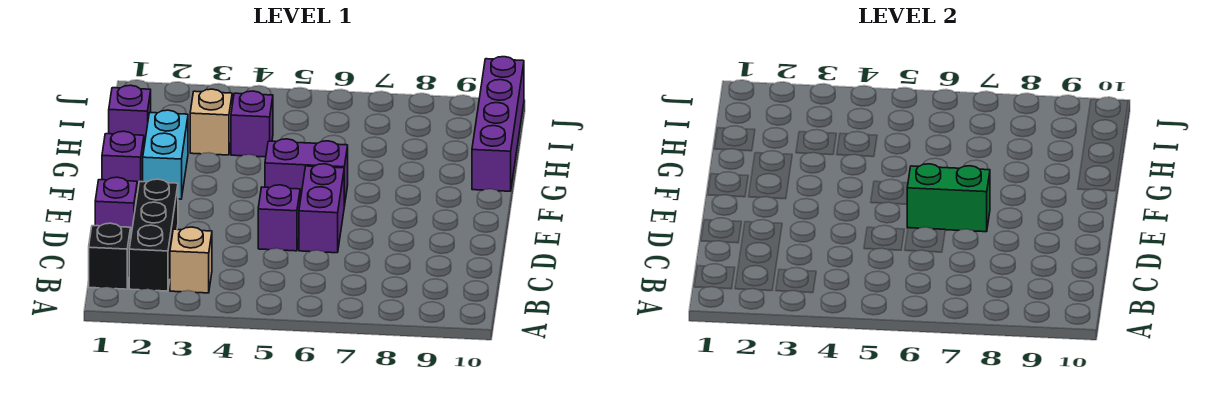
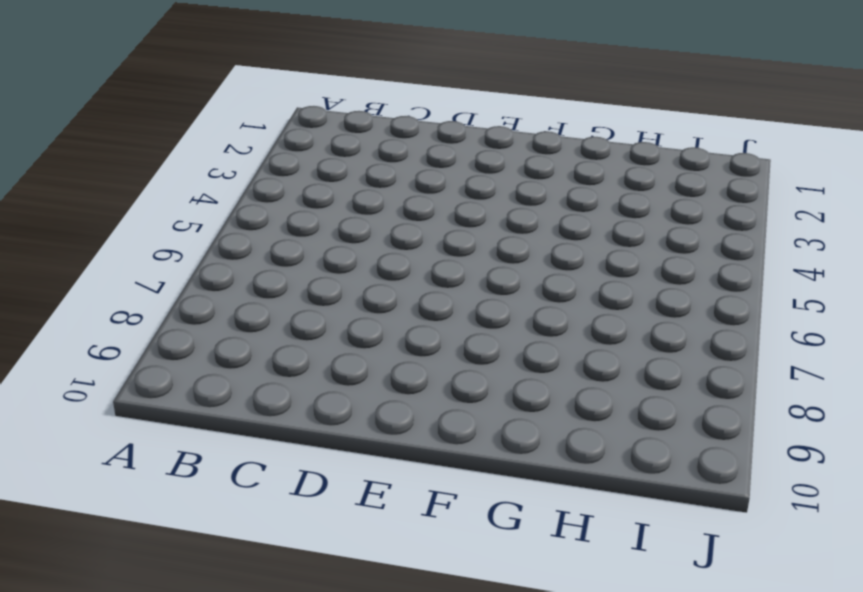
none -> black 1x1 brick [89,223,131,289]
none -> black 1x3 brick [129,179,178,291]
none -> tan 1x1 brick [170,227,212,293]

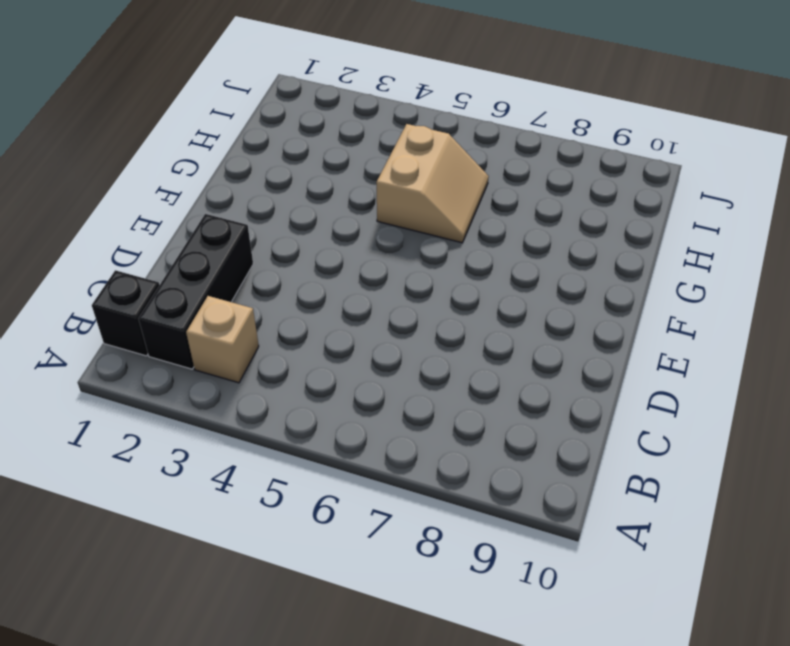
tan 2x2 slope [376,124,489,243] -> none
none -> purple 1x1 brick [95,177,137,234]
none -> purple 1x1 brick [258,185,300,251]
none -> purple 1x2 brick [299,164,344,253]

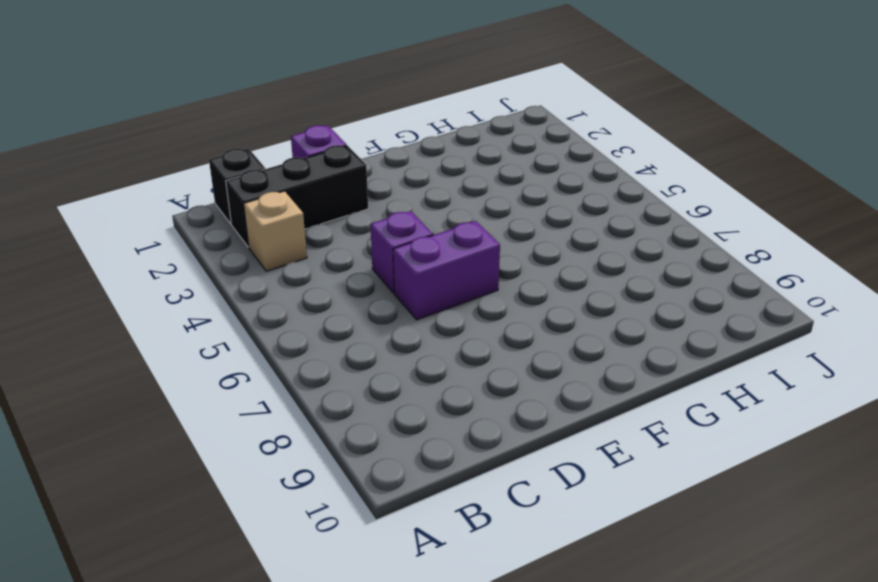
none -> purple 1x1 brick [102,131,144,193]
none -> cyan 1x2 brick [143,110,188,199]
none -> purple 1x2 brick [265,139,348,206]

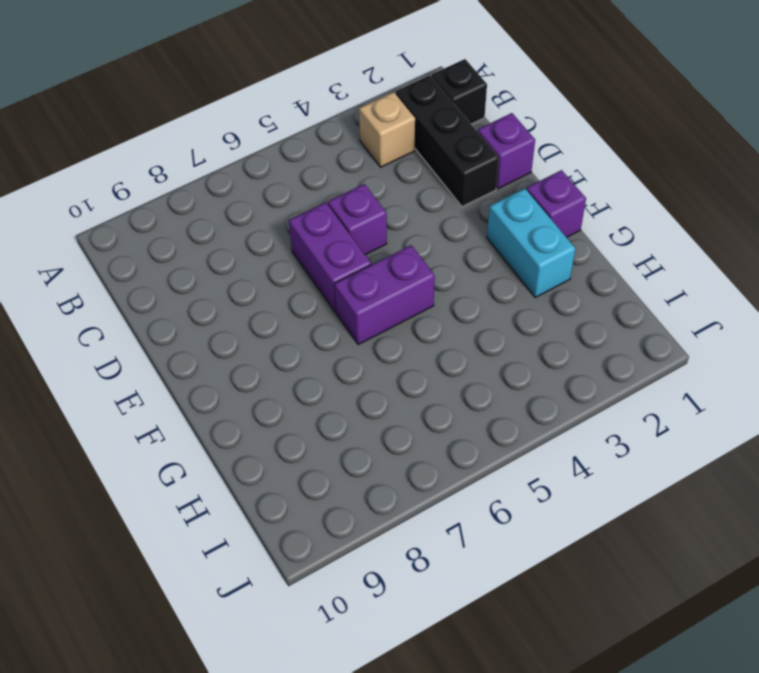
none -> purple 1x4 brick [472,57,524,191]
none -> purple 1x1 brick [109,85,151,146]
none -> tan 1x1 brick [190,89,232,155]

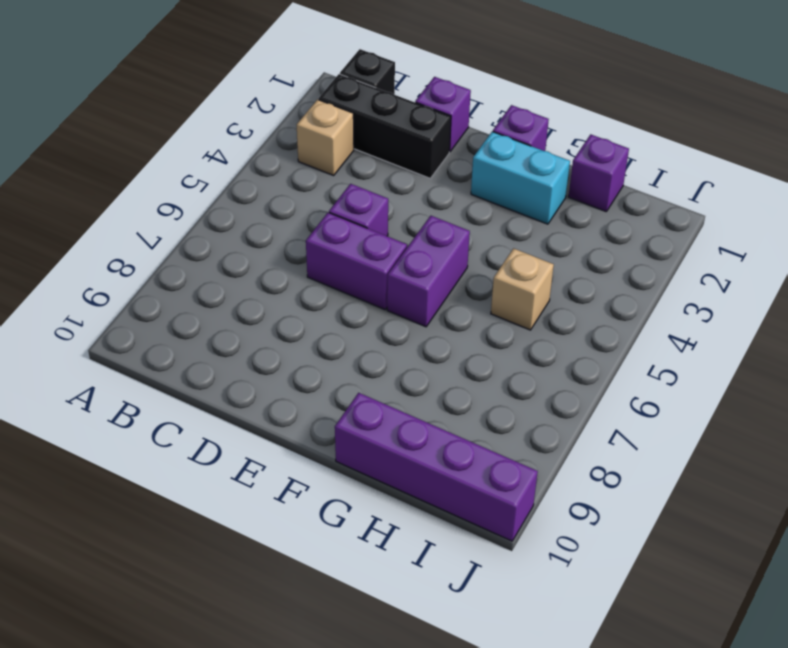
tan 1x1 brick [491,248,554,330] -> tan 1x1 brick moved to [190,89,232,155]
none -> purple 1x1 brick [231,91,273,157]
none -> green 1x2 brick [907,164,990,232]

